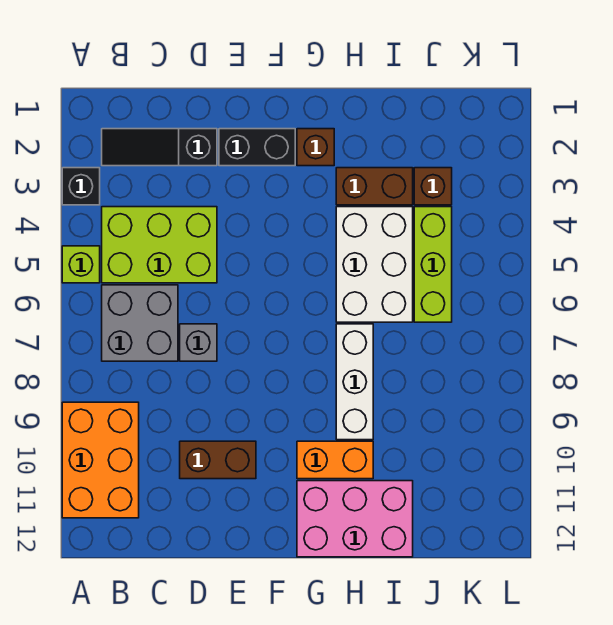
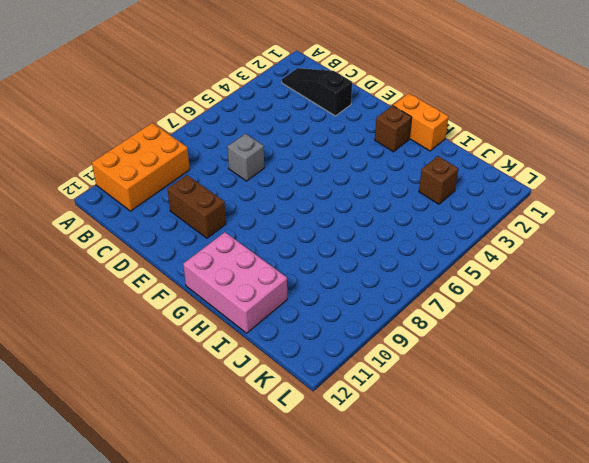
orange 1x2 brick [393,93,449,151] -> orange 1x2 brick moved to [297,441,373,479]
none -> black 1x1 brick [62,168,100,205]
none -> lime 1x1 brick [62,246,100,283]
none -> lime 2x3 brick [102,207,217,283]

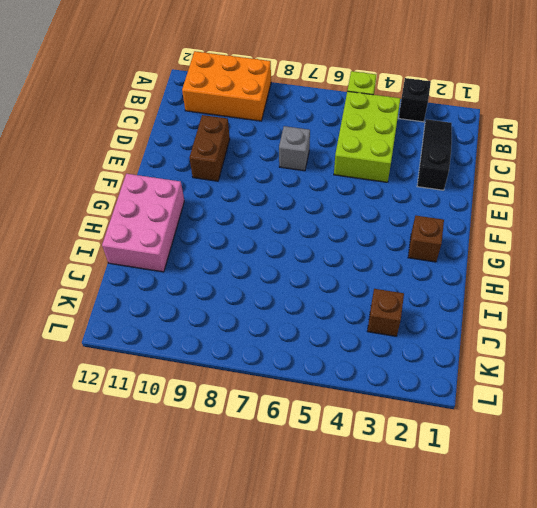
none -> grey 2x2 brick [102,285,178,361]
none -> black 1x2 brick [219,129,295,166]
none -> orange 1x2 brick [297,441,373,479]

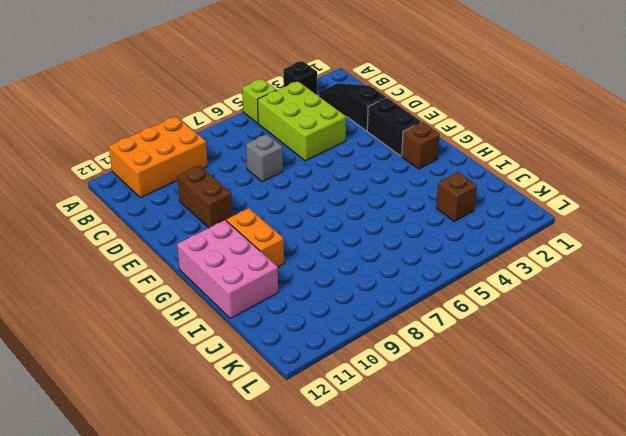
none -> grey 2x2 brick [102,285,178,361]
none -> brown 1x2 brick [336,168,413,205]
none -> white 2x3 brick [336,207,413,322]

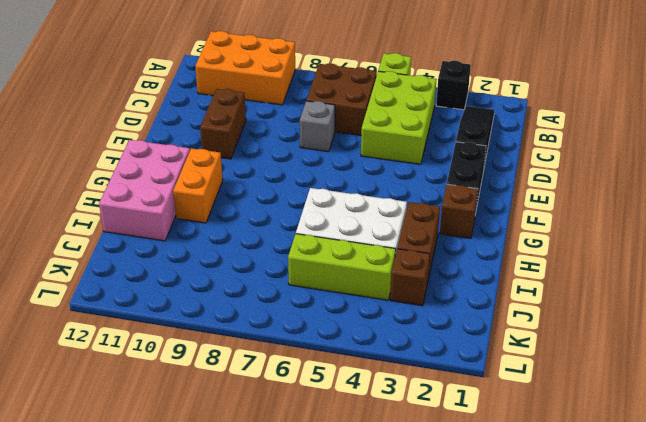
brown 2x2 brick [306,64,377,135] -> grey 2x2 brick [102,285,178,361]
none -> white 1x3 brick [336,324,373,440]

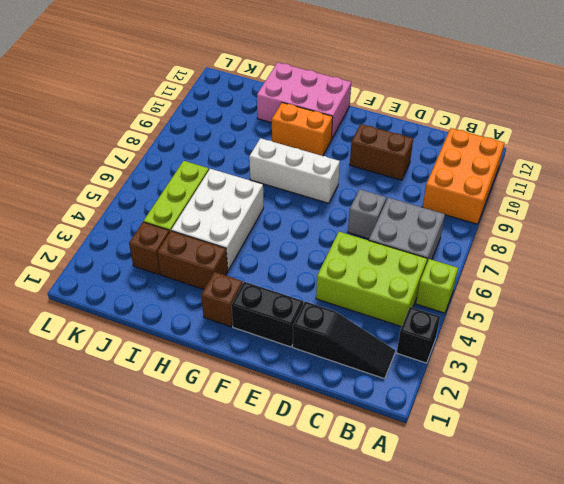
white 1x3 brick [249,138,340,203] -> white 1x3 brick turned to [336,324,373,440]

